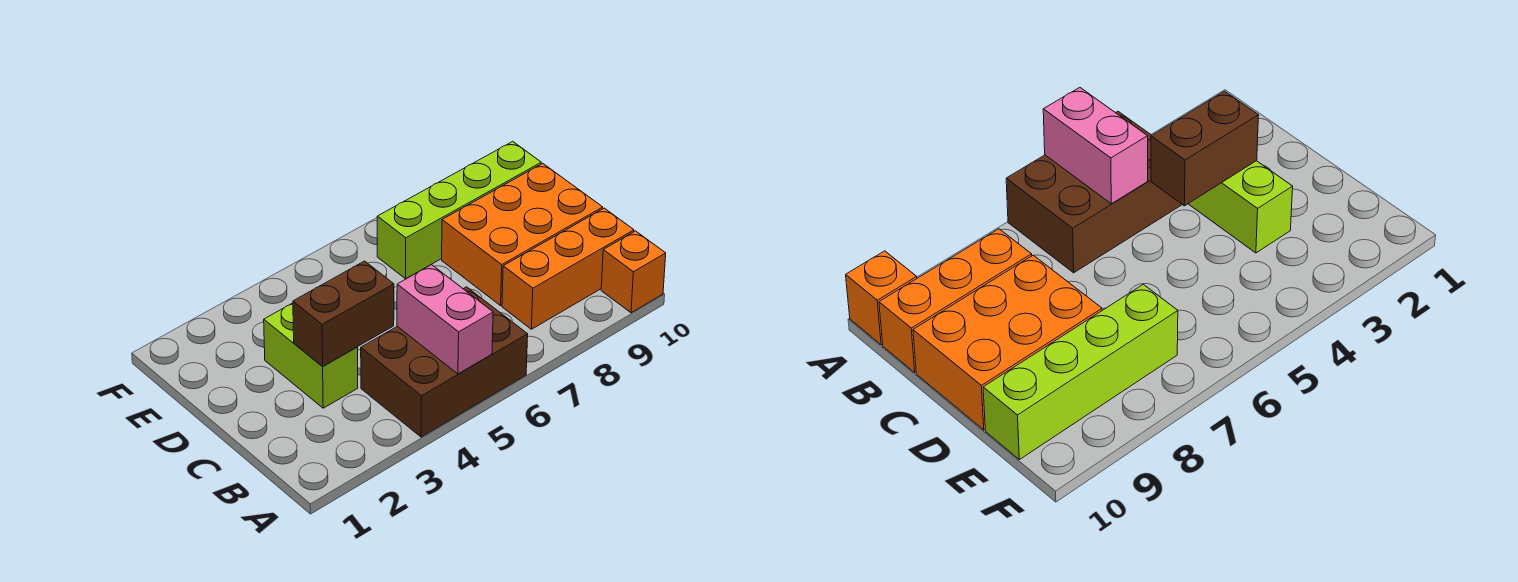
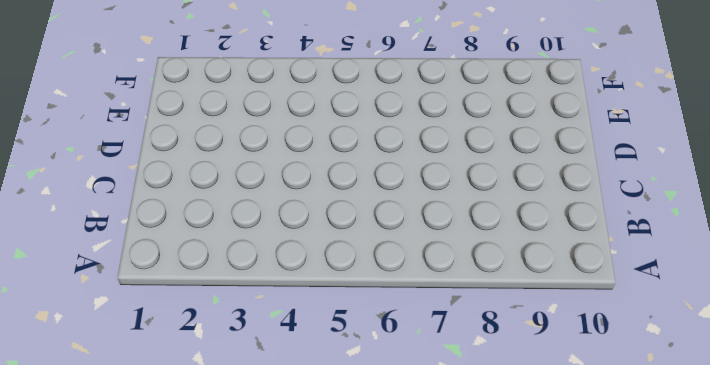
none -> brown 2x3 brick [361,287,528,437]
none -> orange 1x1 brick [601,231,666,313]

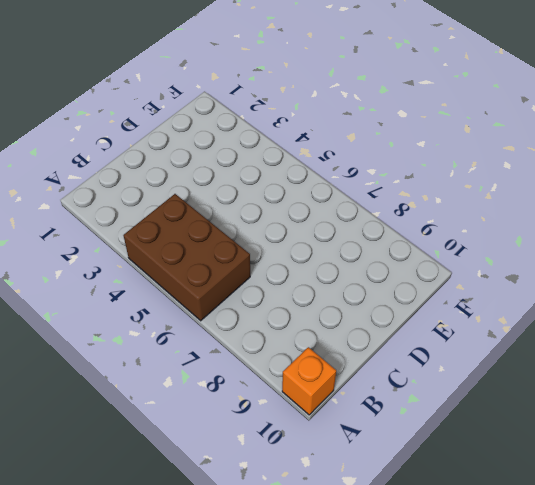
none -> orange 1x3 brick [502,208,634,329]
none -> lime 1x2 brick [264,303,358,408]

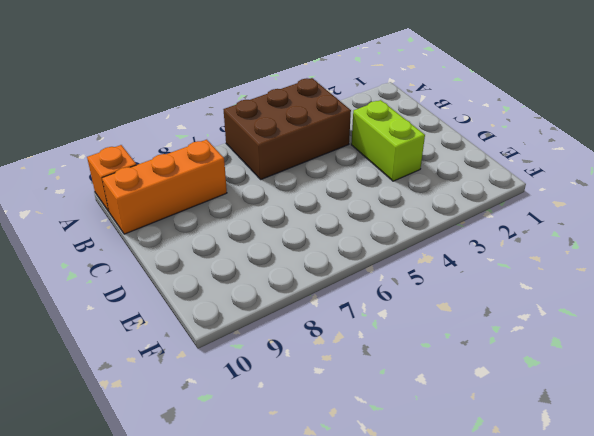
none -> orange 2x3 brick [442,163,603,306]
none -> lime 1x4 brick [377,141,541,279]

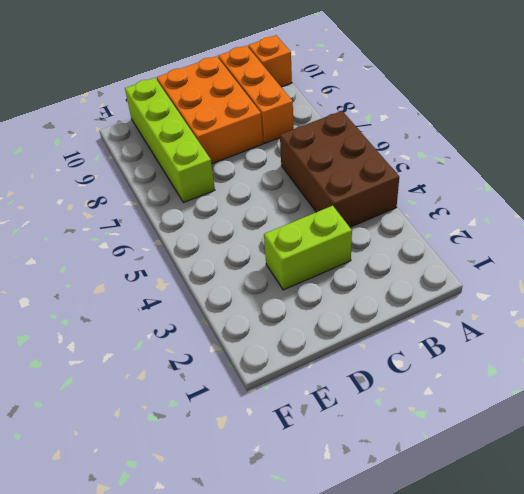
none -> pink 1x2 brick [397,265,493,374]
none -> brown 1x2 brick [293,261,394,366]

